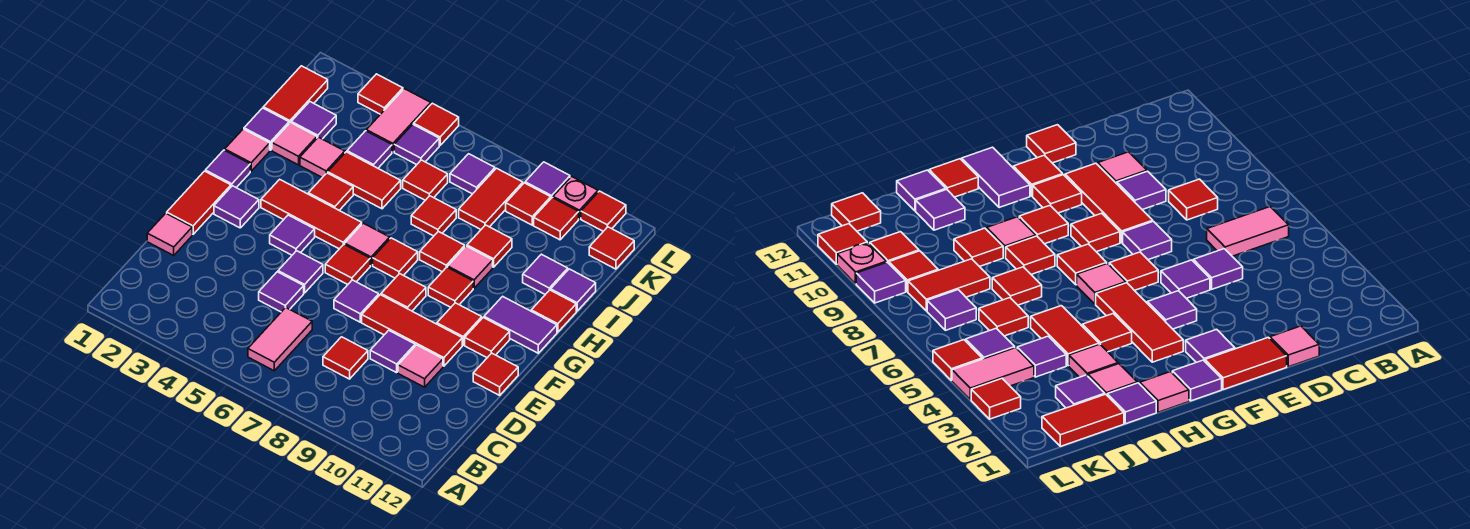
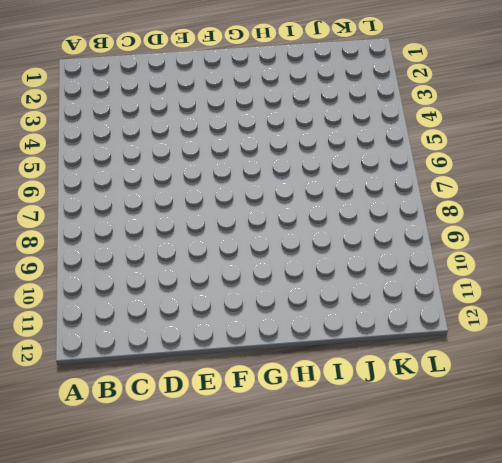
none -> pink 1x2 tile [248,308,312,371]
none -> red 1x1 tile [323,337,368,379]
none -> pink 1x1 tile [147,213,192,255]
none -> purple 1x1 tile [259,272,304,312]

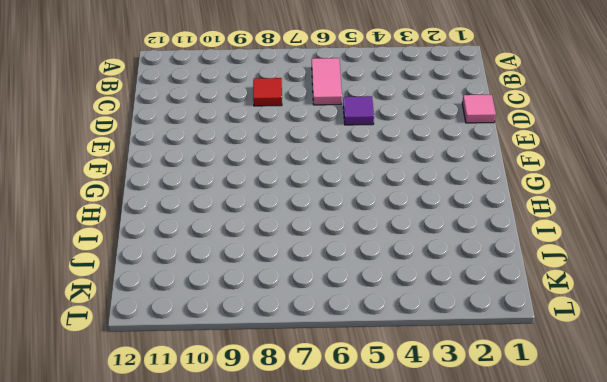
none -> purple 1x1 tile [370,330,415,373]
none -> pink 1x1 tile [398,345,443,387]
none -> red 1x2 tile [167,171,231,234]
none -> purple 1x1 tile [278,251,323,293]

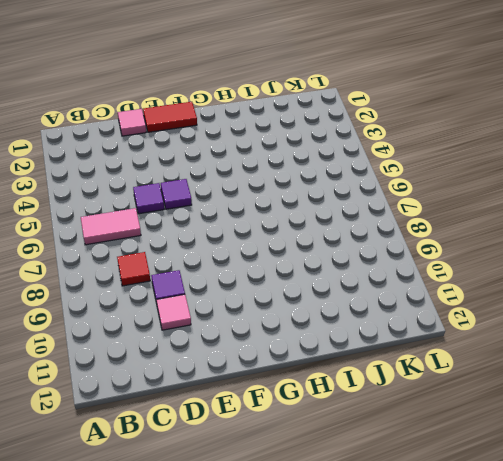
none -> purple 1x1 tile [334,280,379,322]
none -> red 1x3 tile [362,295,462,366]
none -> red 1x1 tile [473,353,518,395]
none -> purple 1x1 tile [214,186,259,228]

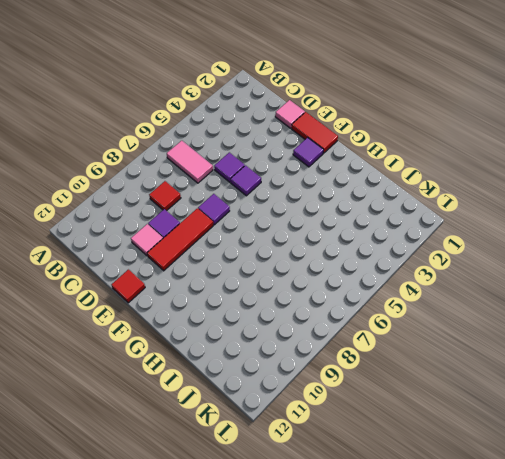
none -> purple 1x1 tile [270,215,315,255]
none -> red 1x1 tile [325,244,370,284]
none -> red 1x1 tile [381,274,426,311]
none -> red 1x1 tile [437,303,482,345]

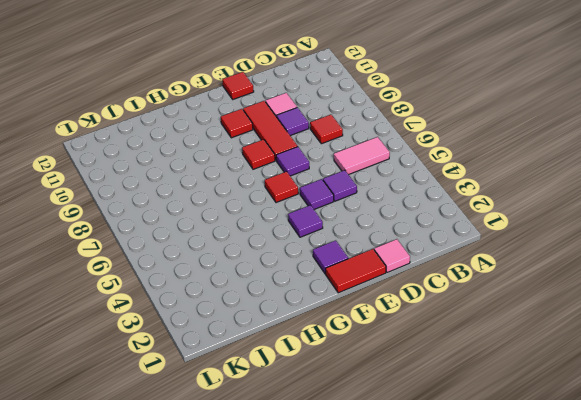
none -> red 1x1 tile [465,318,510,358]
none -> purple 1x1 tile [205,150,250,188]
none -> red 1x3 tile [261,179,362,249]
none -> pink 1x1 tile [345,223,390,265]

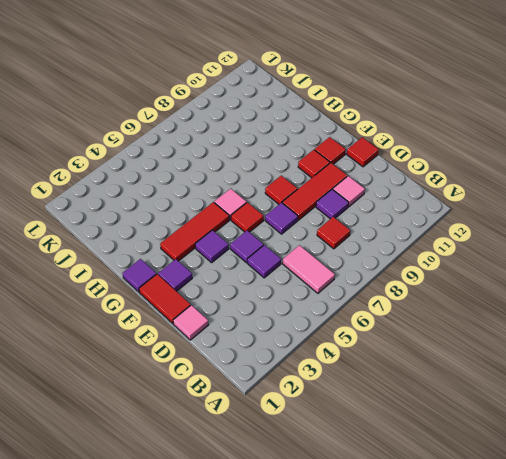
none -> red 1x1 tile [373,238,418,278]
none -> red 1x1 tile [428,267,473,307]
none -> purple 1x2 tile [484,296,557,353]
none -> pink 1x1 tile [225,129,270,171]

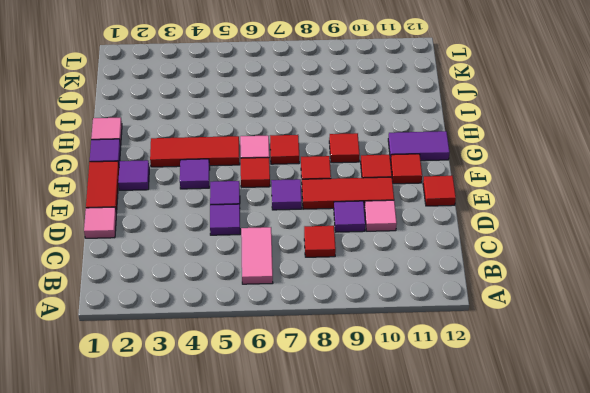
none -> red 1x1 tile [308,173,353,210]
none -> red 1x1 tile [420,231,465,272]
none -> pink 1x1 tile [448,246,493,288]
none -> red 1x1 tile [531,290,576,332]

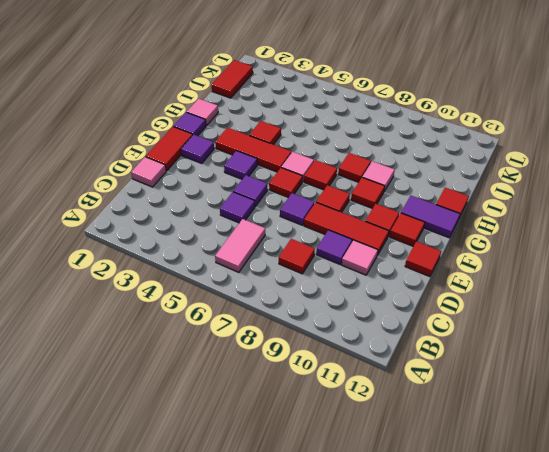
none -> purple 1x1 tile [244,108,289,150]
none -> pink 1x1 tile [272,123,317,165]
none -> pink 1x1 tile [300,137,345,177]
none -> red 1x2 tile [328,152,401,209]

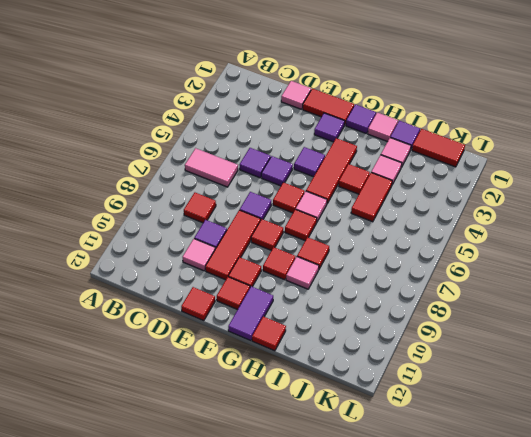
none -> red 1x1 tile [411,196,456,236]
none -> red 1x1 tile [467,225,512,267]
none -> purple 1x1 tile [523,254,568,294]
none -> purple 1x1 tile [551,269,596,311]

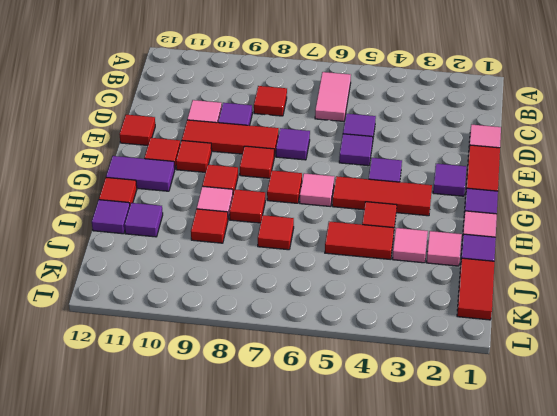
none -> red 1x1 tile [325,244,370,284]
none -> purple 1x1 tile [291,102,336,139]
none -> purple 1x1 tile [347,131,392,168]
none -> red 1x1 tile [403,160,448,200]

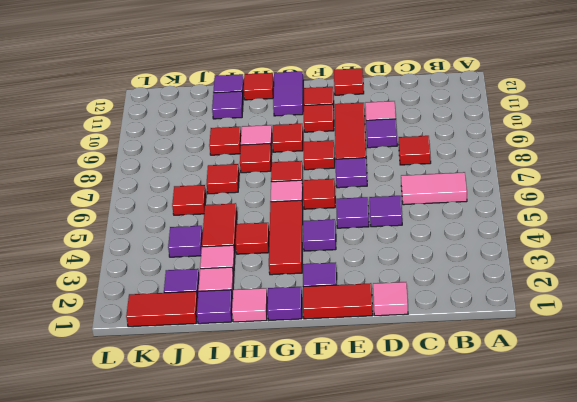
none -> red 1x2 tile [459,168,523,229]
none -> pink 1x2 tile [366,89,431,152]
none -> purple 1x1 tile [394,124,439,165]
none -> purple 1x1 tile [450,154,495,194]

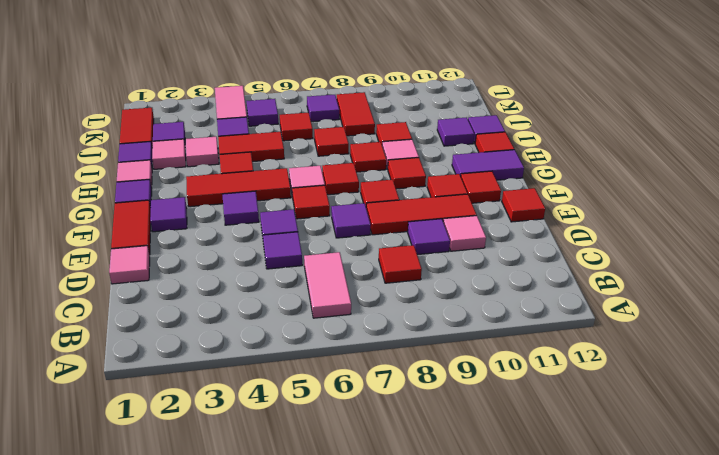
none -> red 1x1 tile [506,183,551,225]
none -> red 1x1 tile [534,198,579,240]
none -> red 1x1 tile [589,227,634,269]
none -> red 1x1 tile [358,74,403,114]

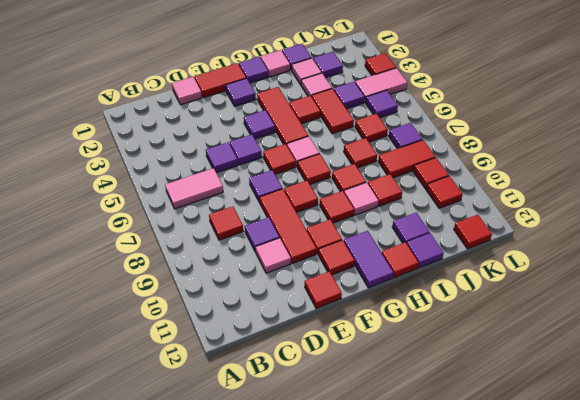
none -> red 1x2 tile [263,66,328,123]
none -> red 1x1 tile [414,103,459,145]
none -> purple 1x1 tile [525,162,570,198]
none -> pink 1x1 plate [553,177,598,219]

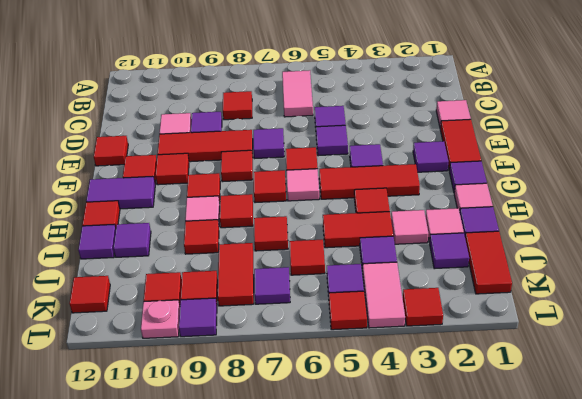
none -> red 1x1 tile [581,191,626,231]

